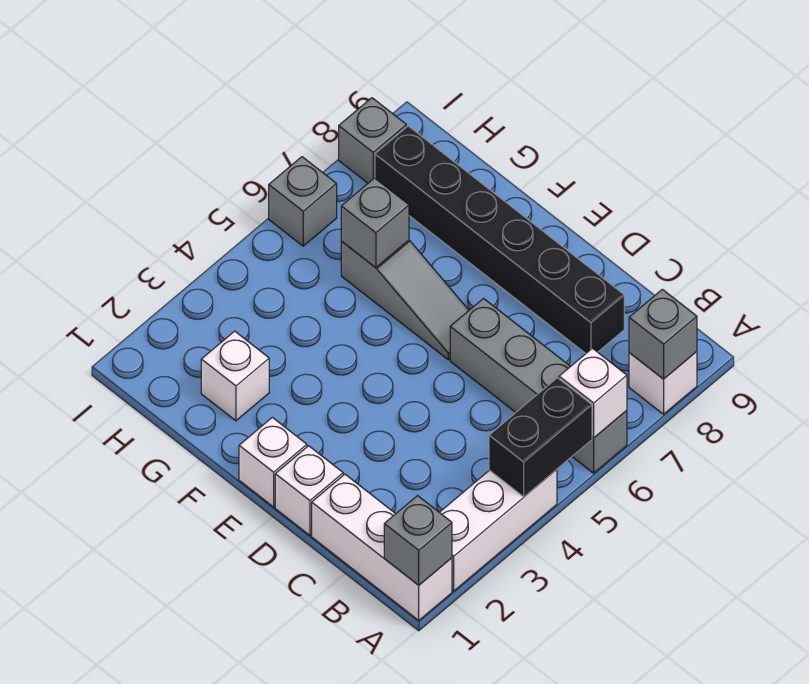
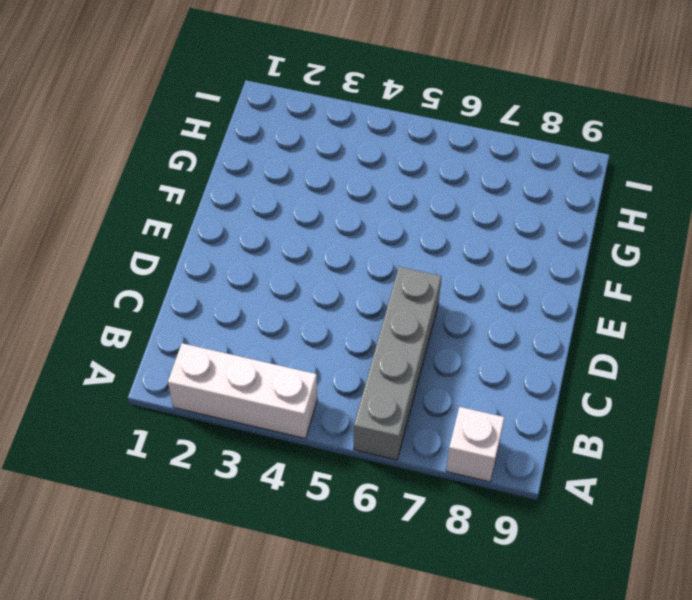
none -> white 1x3 brick [312,474,452,620]
none -> black 1x6 brick [375,126,624,354]
none -> white 1x1 brick [275,446,343,535]

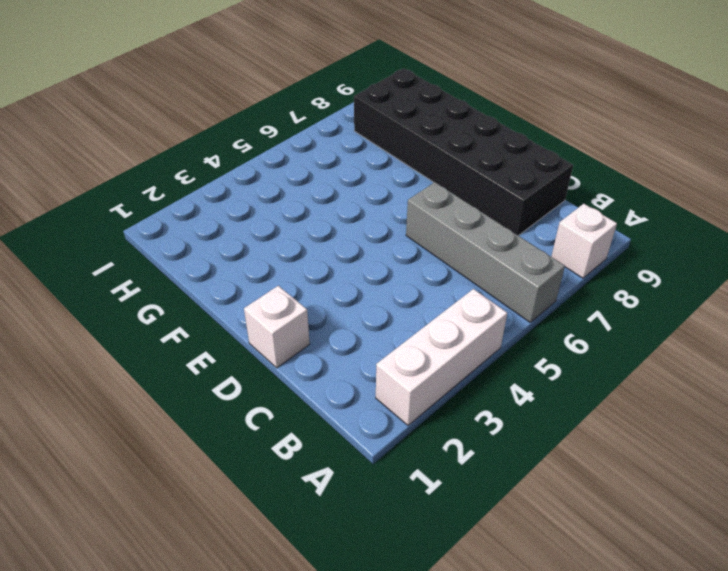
black 2x6 brick [354,68,573,236] -> black 1x6 brick [375,126,624,354]
none -> white 1x3 brick [312,474,452,620]
none -> white 1x1 brick [239,417,307,507]
none -> grey 1x3 slope [341,240,469,360]

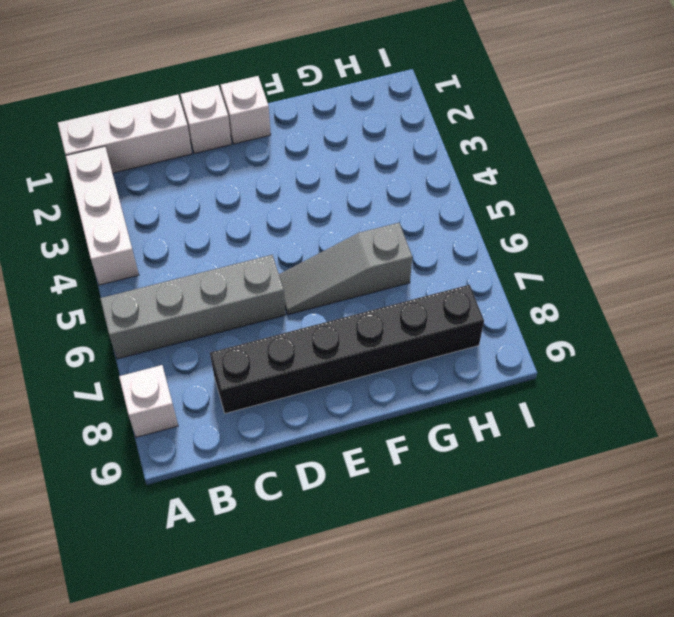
none -> white 1x1 brick [201,331,269,421]
none -> grey 1x1 brick [269,157,337,246]
none -> grey 1x1 brick [339,98,406,183]

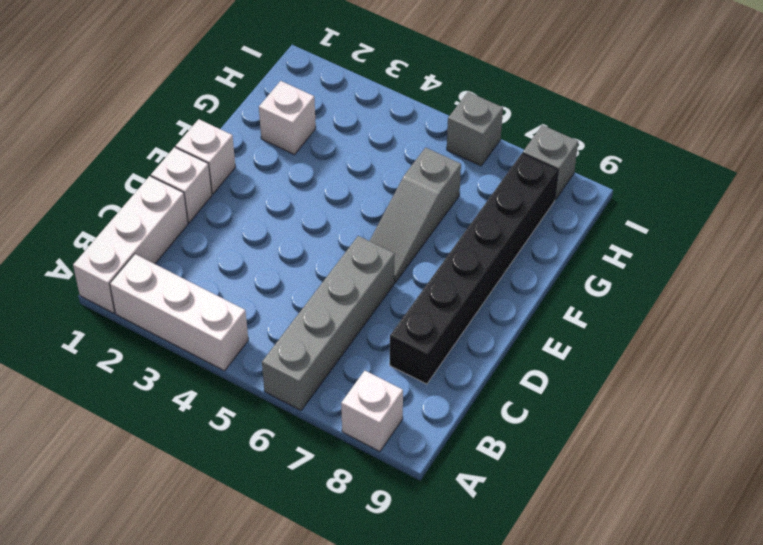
none -> grey 1x1 brick [384,496,452,585]
none -> black 1x2 brick [489,378,592,497]
none -> white 1x1 brick [559,348,627,438]

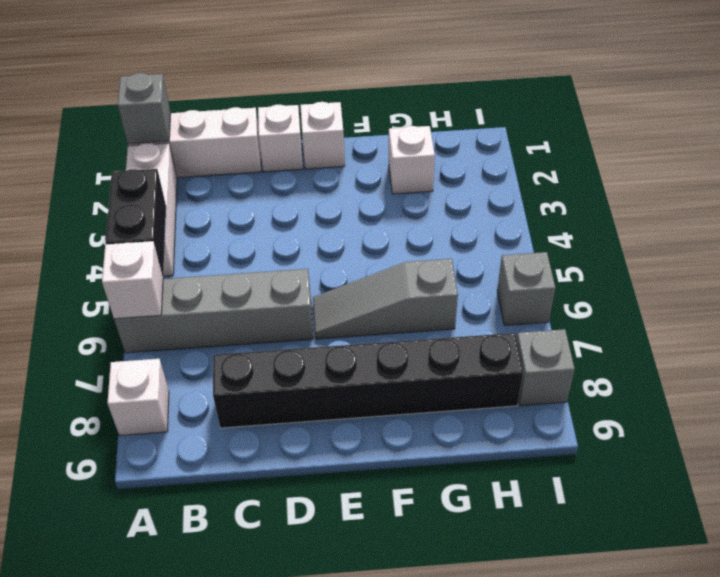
none -> grey 1x1 brick [629,289,697,379]
none -> grey 1x1 brick [341,178,409,268]

